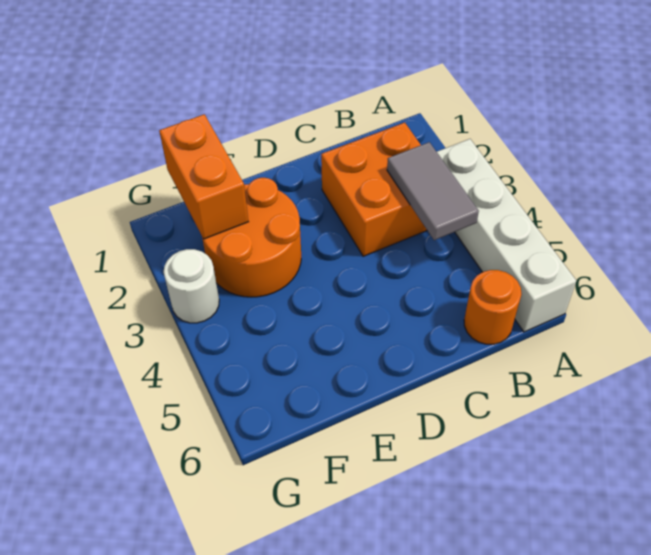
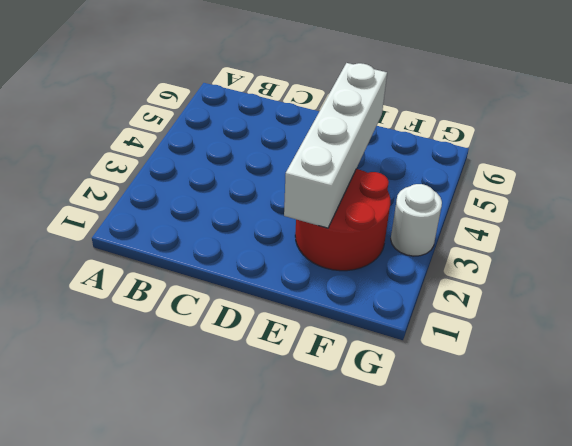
red 2x2 round brick [295,169,390,271] -> orange 2x2 round brick [202,178,301,297]
white 1x4 brick [284,63,387,228] -> white 1x4 brick moved to [437,139,576,332]
none -> orange 2x2 brick [321,123,427,256]
none -> orange 1x1 round brick [464,270,522,344]

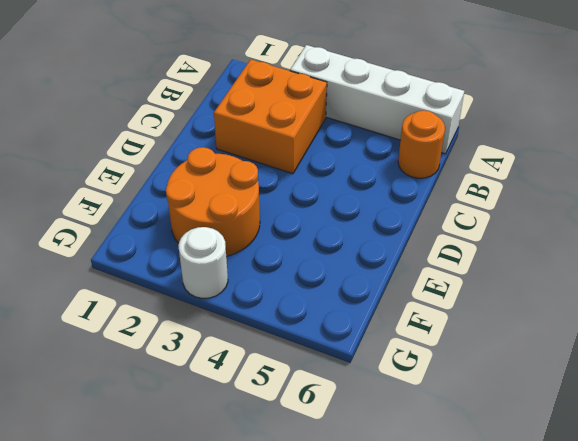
none -> grey 1x2 tile [387,142,479,240]
none -> orange 1x2 brick [159,114,248,239]

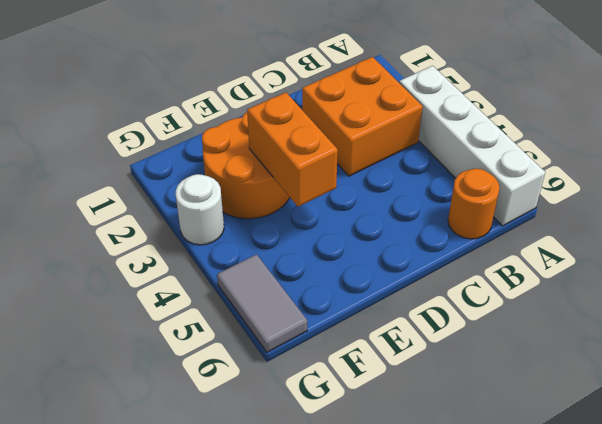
orange 1x2 brick [247,92,338,207] -> orange 1x2 brick moved to [159,114,248,239]
grey 1x2 tile [217,255,307,352] -> grey 1x2 tile moved to [387,142,479,240]

